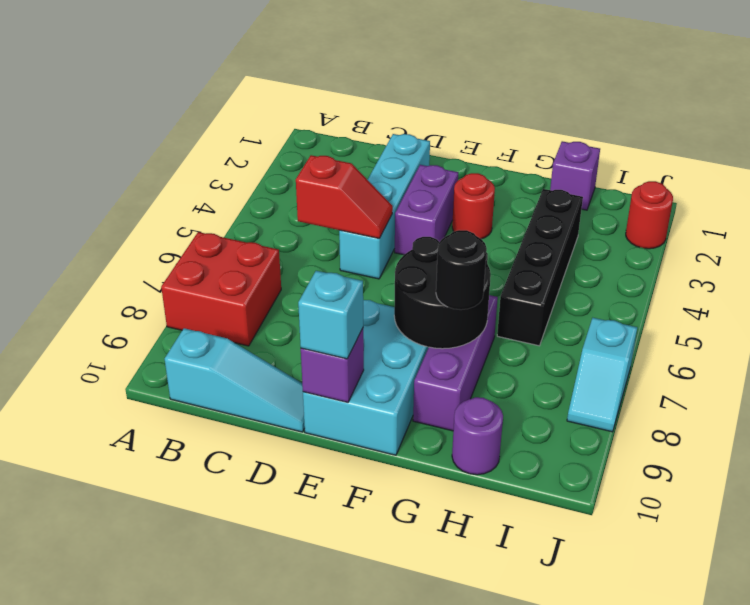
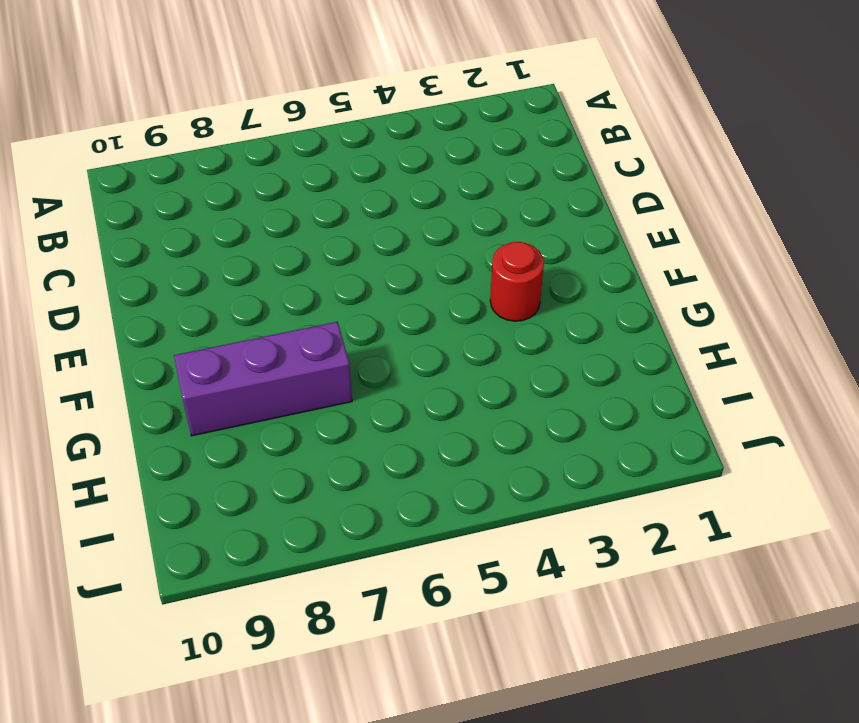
none -> red 2x2 brick [161,232,281,346]
none -> cyan 1x3 slope [165,328,305,432]
none -> cyan 1x4 brick [339,134,430,279]

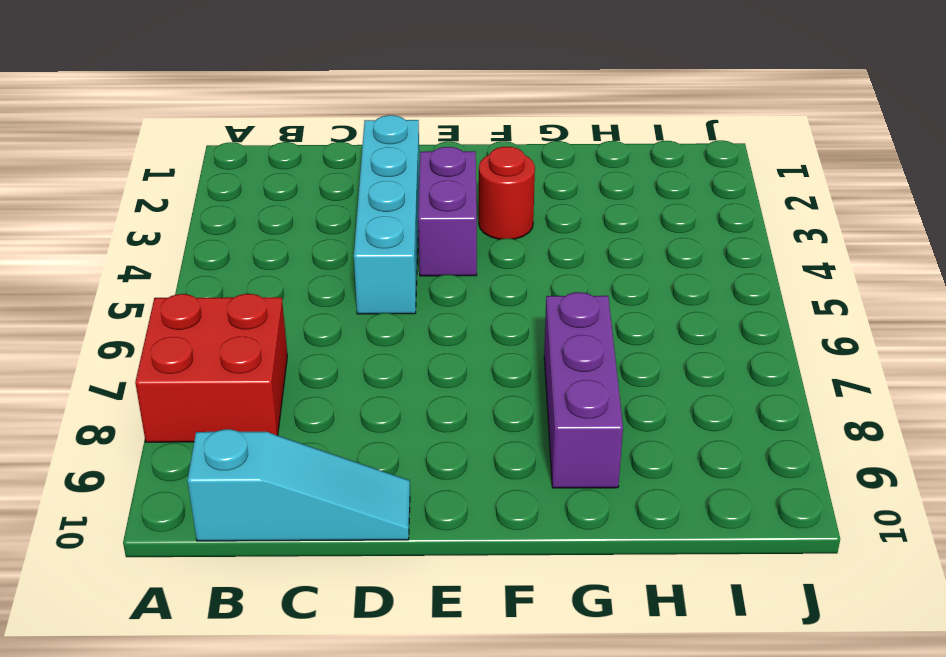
none -> cyan 2x3 brick [303,300,429,455]
none -> purple 1x1 brick [550,141,600,210]
none -> black 1x4 brick [497,189,583,346]

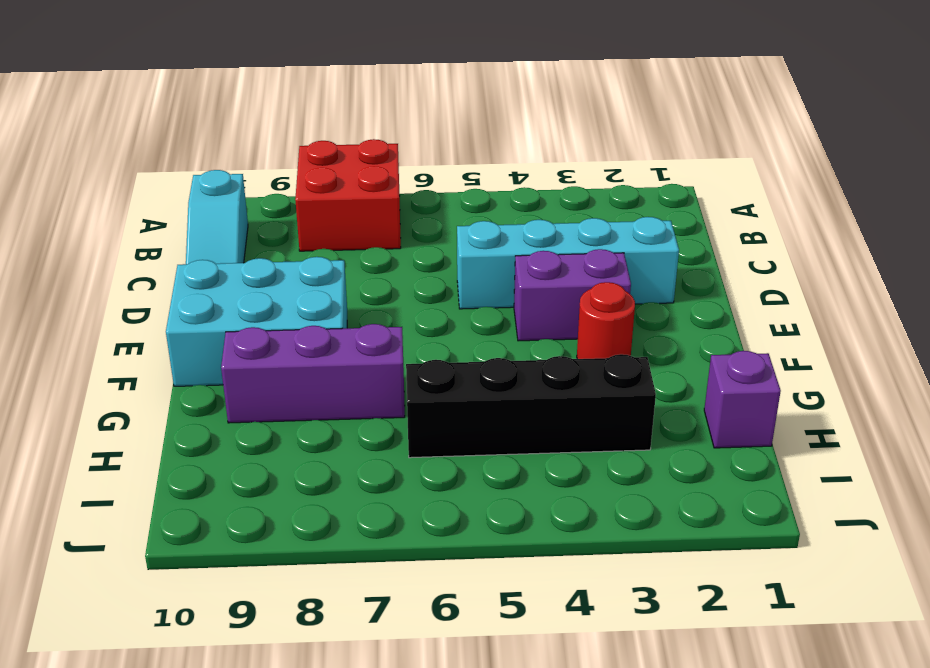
none -> purple 1x1 round brick [452,397,503,475]
none -> red 1x1 round brick [626,181,673,249]
none -> cyan 1x2 slope [567,318,637,432]

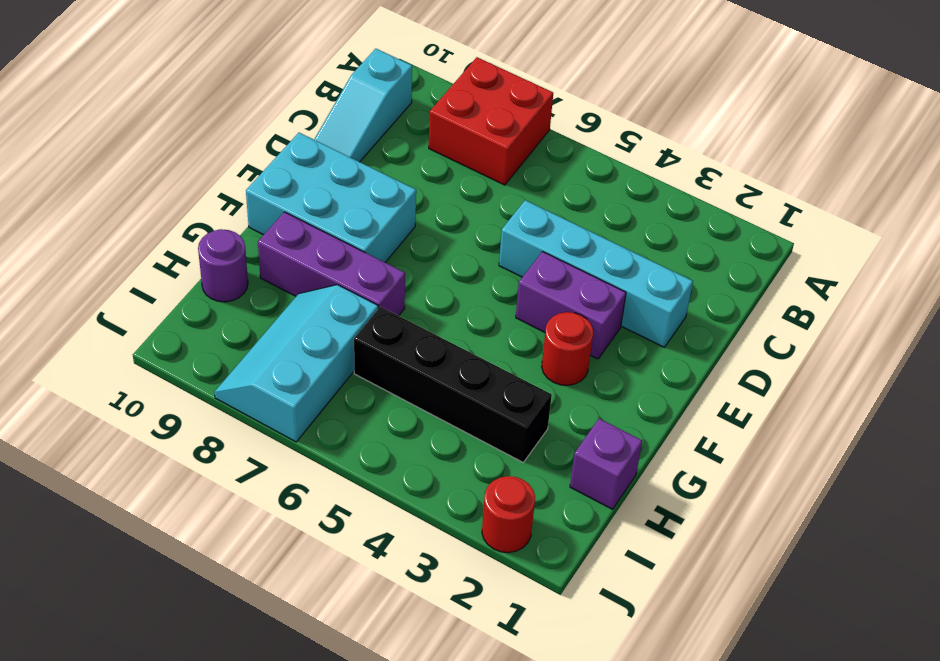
cyan 2x3 slope [214,285,378,442] -> cyan 1x2 slope [567,318,637,432]
none -> red 1x2 slope [296,155,393,238]
none -> purple 1x1 brick [301,329,364,402]
none -> black 2x2 round brick [394,237,491,349]

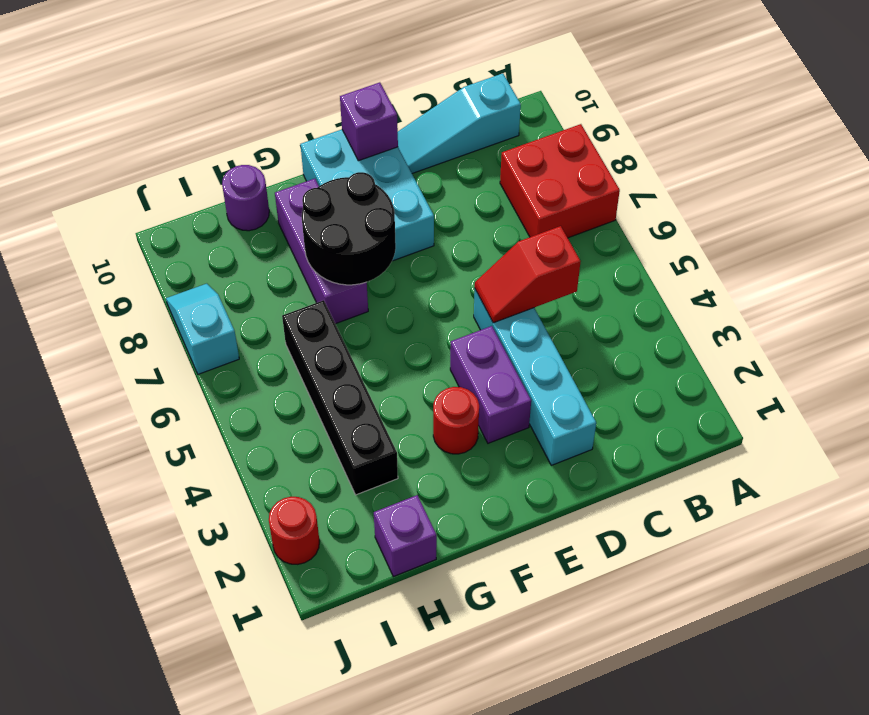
none -> cyan 1x1 brick [298,271,363,359]
none -> black 1x1 round brick [436,230,487,310]

